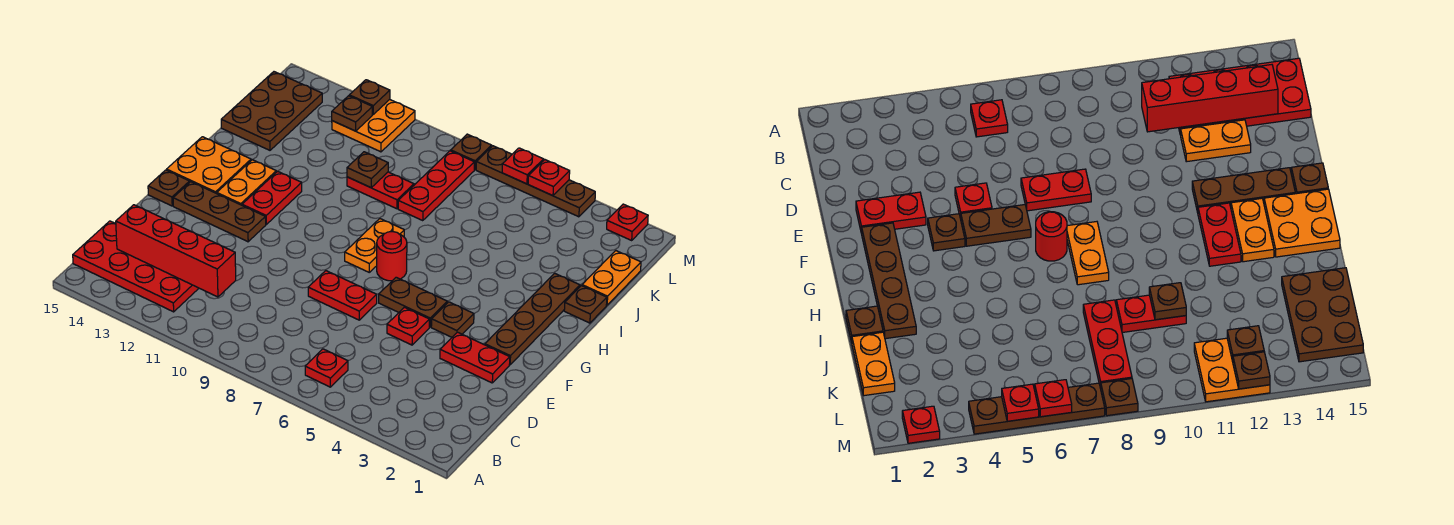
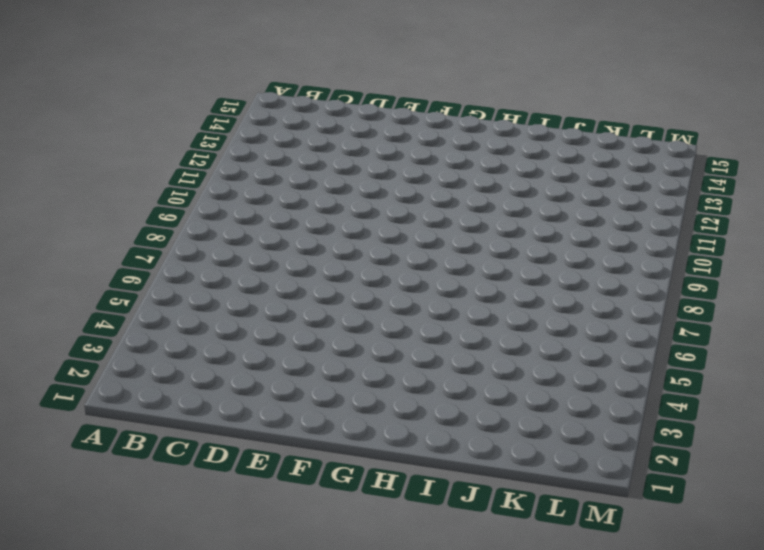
none -> red 1x1 plate [305,349,348,387]
none -> red 2x4 plate [73,221,199,312]
none -> orange 1x2 plate [1181,120,1251,162]
none -> red 1x2 plate [440,332,510,383]

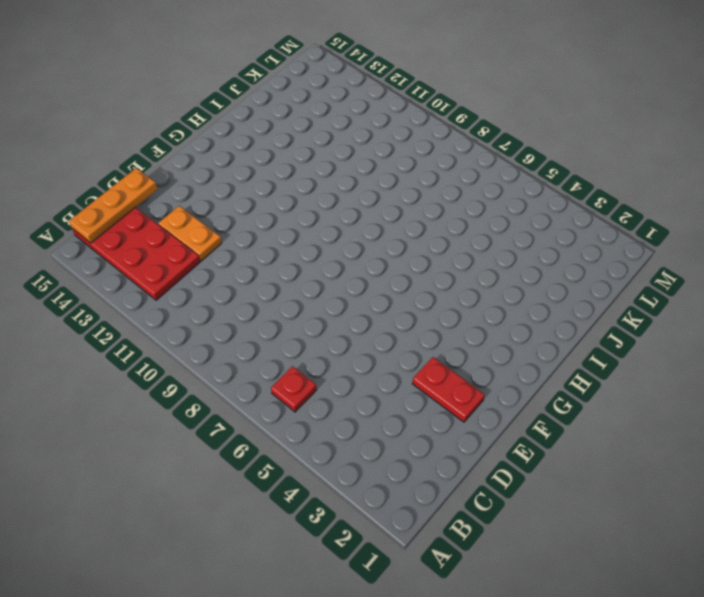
orange 1x3 plate [69,168,157,243] -> none
none -> red 1x1 plate [387,307,429,345]
none -> red 1x2 plate [308,271,377,320]
none -> brown 1x4 plate [485,273,580,365]
none -> brown 1x1 plate [431,302,474,337]

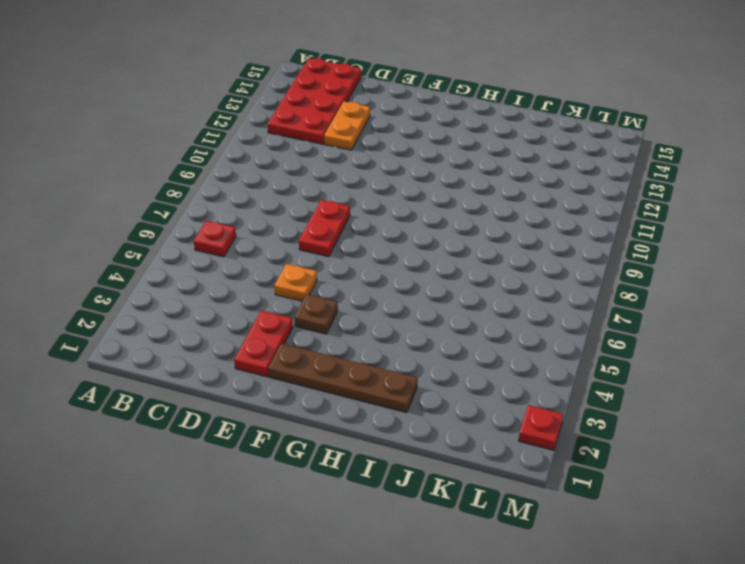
orange 1x1 plate [274,264,317,301] -> red 1x1 plate [387,307,429,345]
none -> brown 1x2 plate [379,277,447,327]
none -> brown 1x3 plate [173,182,266,242]
none -> brown 1x1 plate [148,170,190,206]
none -> red 1x1 round brick [377,232,407,281]

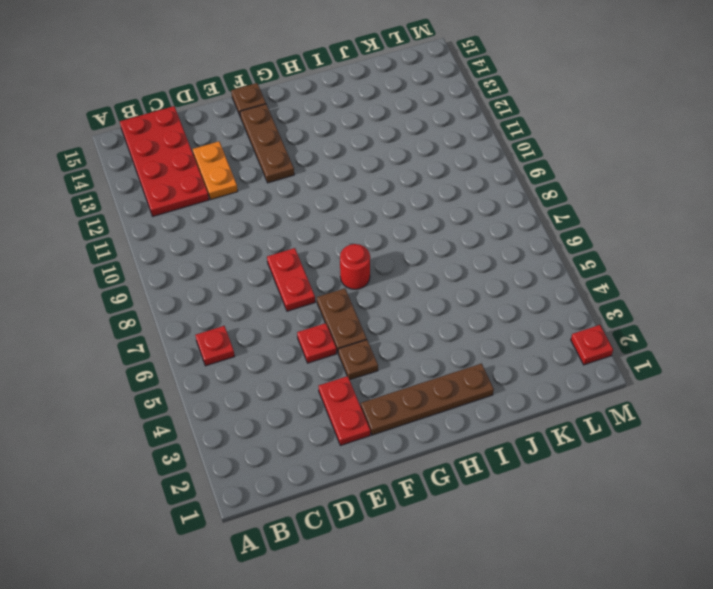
none -> orange 1x2 plate [345,219,404,272]
none -> red 1x2 plate [242,171,302,224]
none -> orange 1x2 plate [217,160,276,205]
none -> orange 2x2 plate [167,137,251,193]

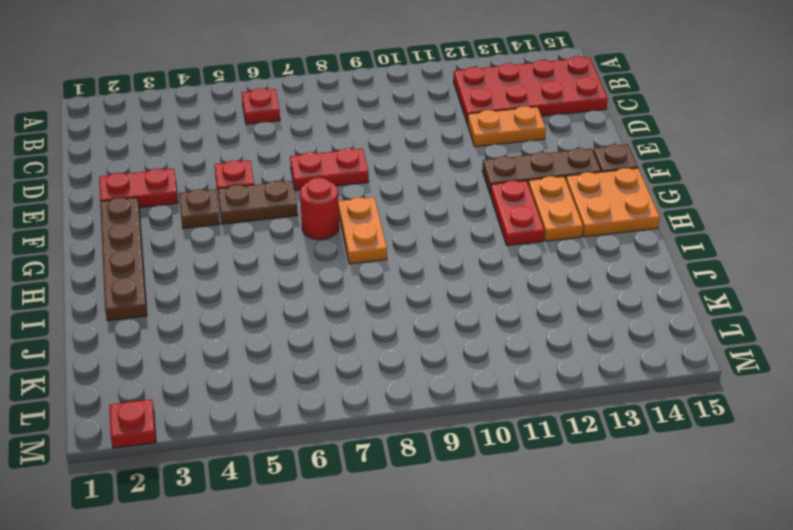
none -> brown 1x1 plate [564,286,607,323]
none -> orange 1x2 plate [582,251,641,305]
none -> red 1x3 plate [398,151,474,221]
none -> red 1x2 plate [347,172,414,209]

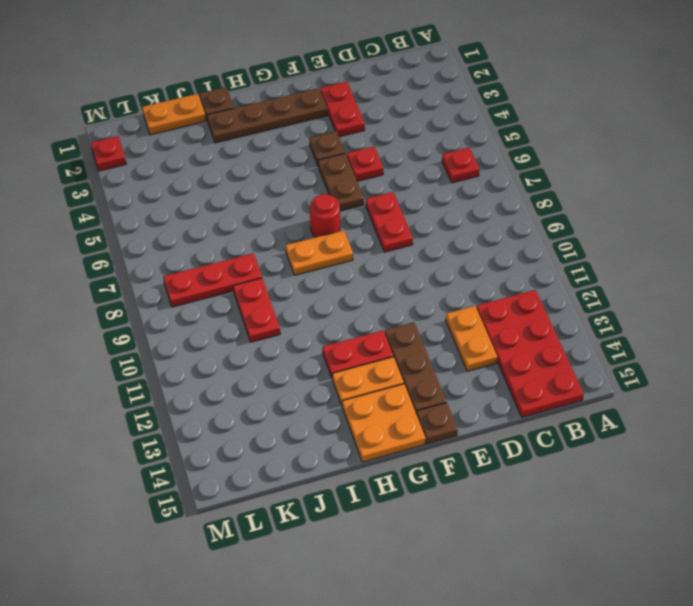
none -> brown 2x3 plate [221,72,322,150]
none -> orange 2x2 plate [332,100,415,152]
none -> brown 1x4 plate [476,146,595,217]
none -> brown 1x1 plate [451,134,492,170]

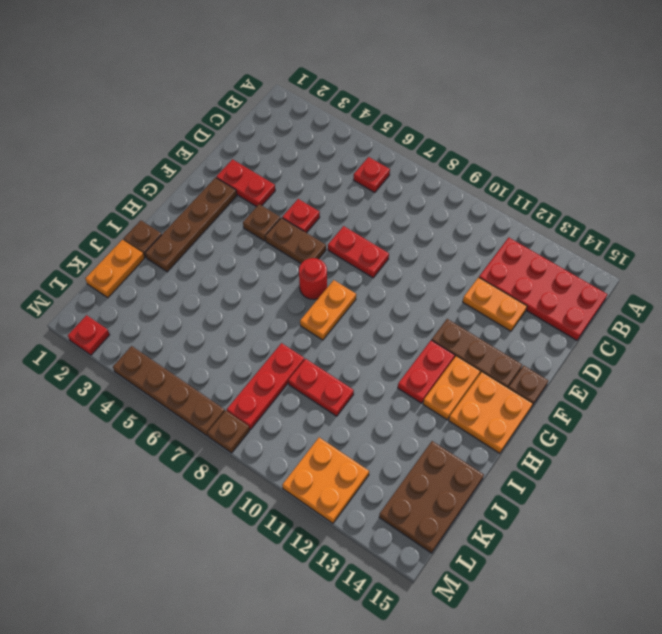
none -> red 1x4 brick [116,205,236,297]
none -> brown 1x1 plate [347,152,388,188]
none -> brown 1x1 plate [332,96,372,131]
none -> red 1x1 plate [528,160,570,196]

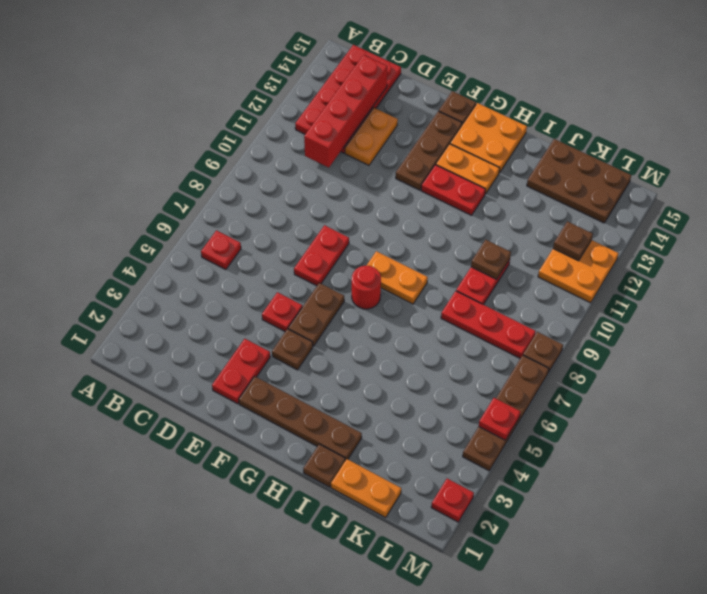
none -> red 1x1 plate [502,148,544,184]
none -> brown 1x1 plate [349,80,390,114]

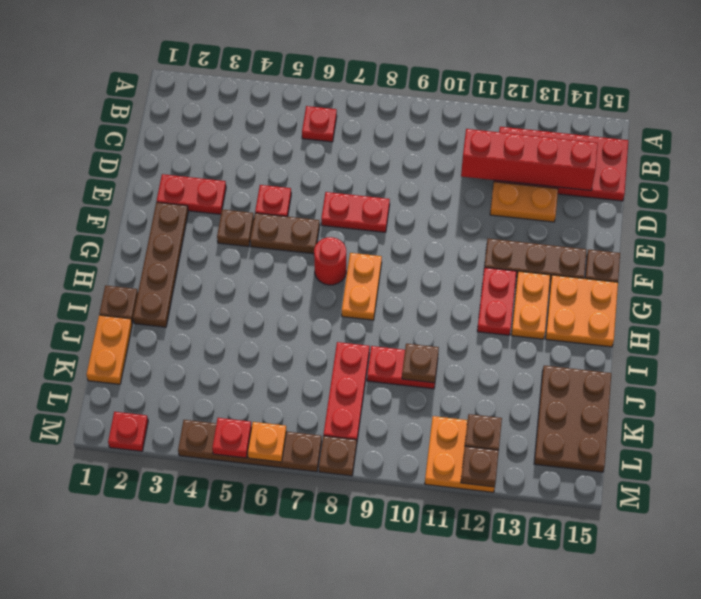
orange 1x1 plate [248,422,287,462] -> red 1x1 plate [502,148,544,184]

